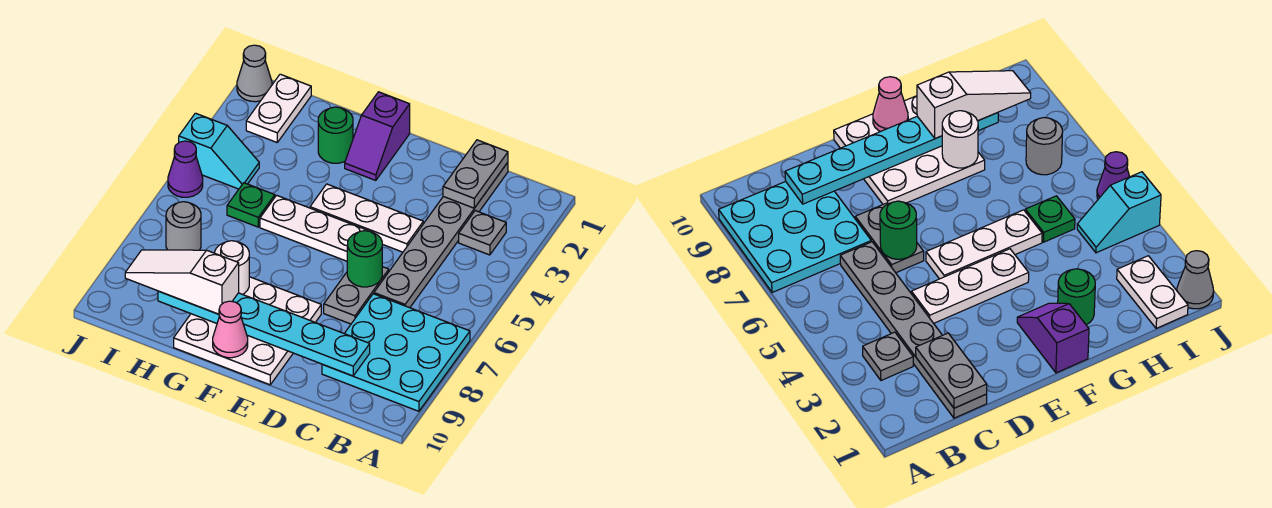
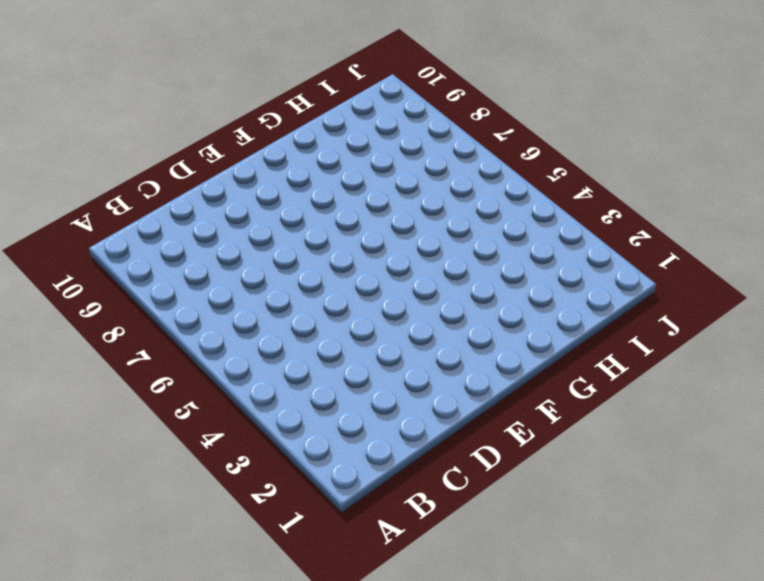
none -> cyan 3x3 plate [322,294,470,411]
none -> grey 1x1 plate [459,211,506,255]
none -> grey 1x6 plate [374,163,508,308]

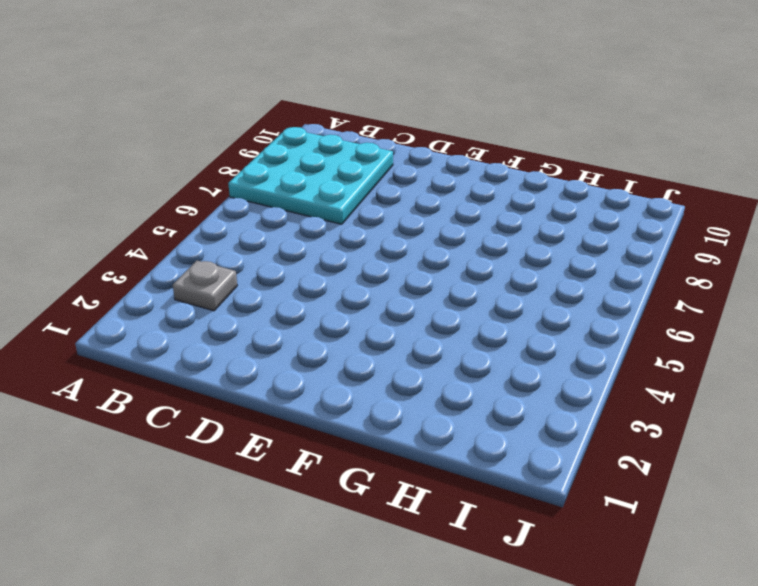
none -> grey 1x6 plate [374,163,508,308]
none -> white 1x3 plate [310,184,423,252]
none -> grey 1x2 plate [324,267,389,324]

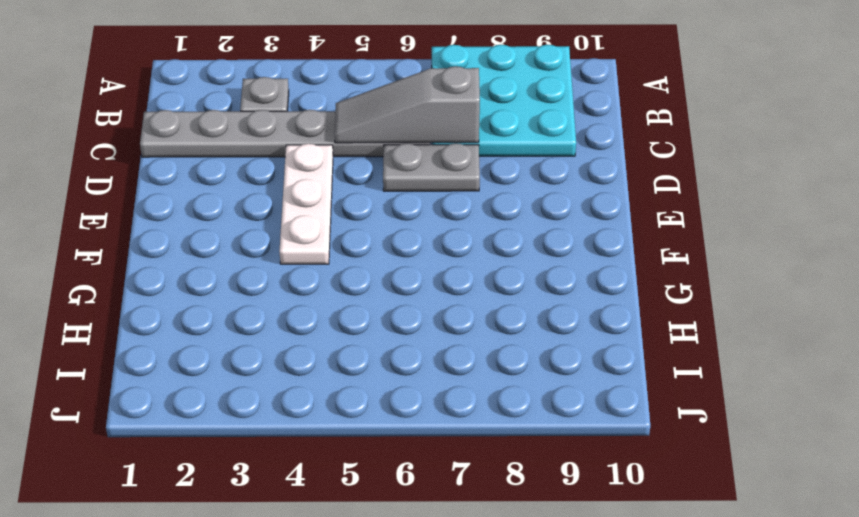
grey 1x3 slope [335,66,480,143] -> none
none -> white 1x3 plate [260,195,368,261]
none -> white 3x3 plate [174,277,321,385]
none -> purple 1x2 slope [345,92,410,181]

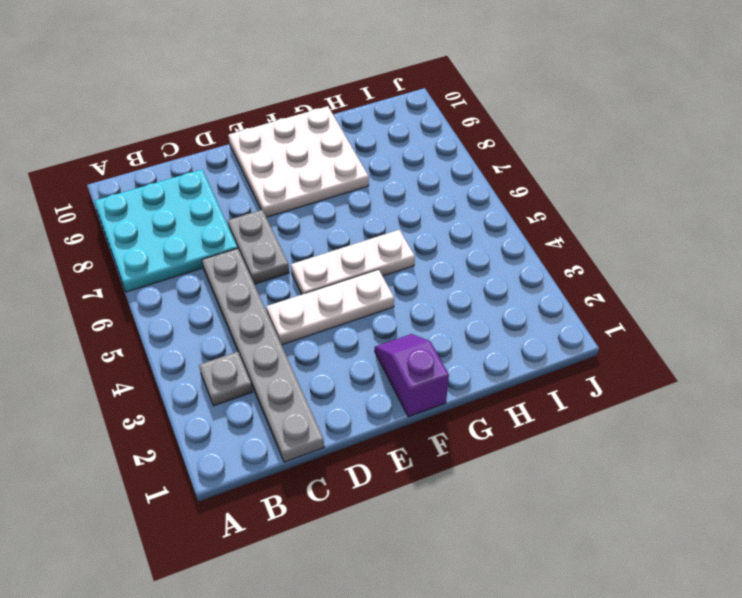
none -> green 1x1 round brick [318,107,353,163]
none -> green 1x1 plate [227,183,275,227]
none -> white 1x2 plate [246,74,311,142]

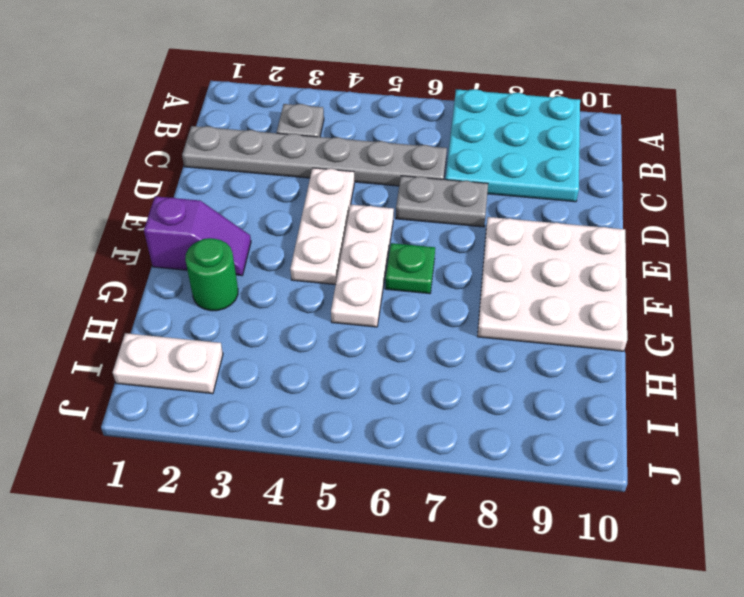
green 1x1 plate [385,243,435,294] -> green 1x1 plate moved to [227,183,275,227]
none -> cyan 1x2 slope [179,113,259,189]
none -> grey 1x1 round brick [166,202,201,250]
none -> grey 1x1 cone [237,45,272,102]

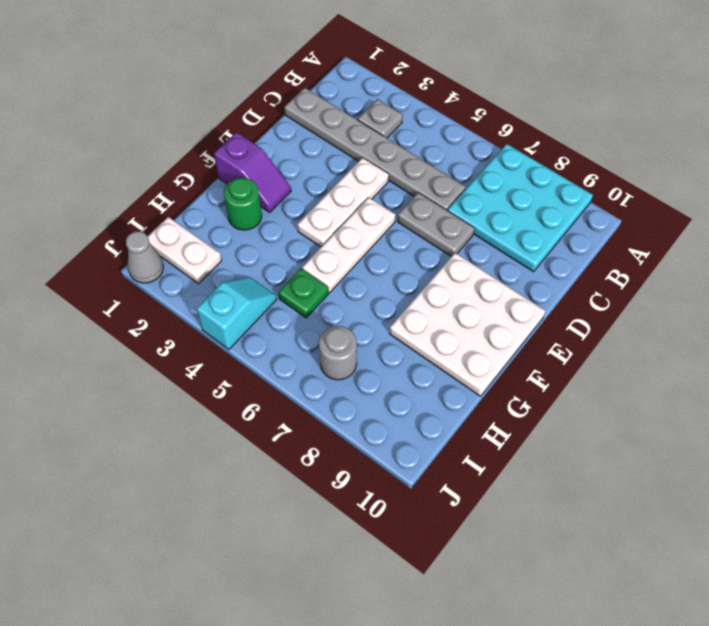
none -> purple 1x1 cone [168,141,203,197]
none -> grey 1x2 plate [443,140,508,208]
none -> cyan 1x6 plate [158,291,370,376]

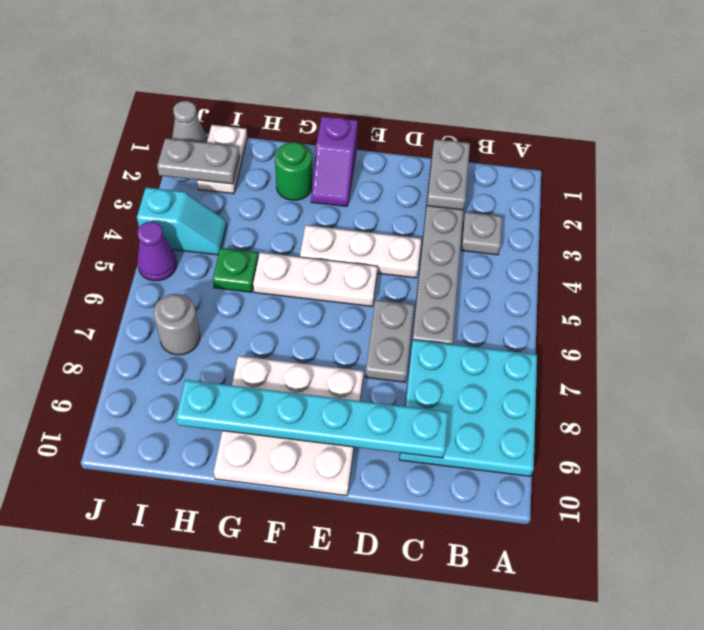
grey 1x2 plate [157,138,240,184] -> none
none -> green 1x1 round brick [347,231,382,287]
none -> pink 1x1 cone [213,301,248,358]
none -> white 1x1 round brick [215,241,249,294]

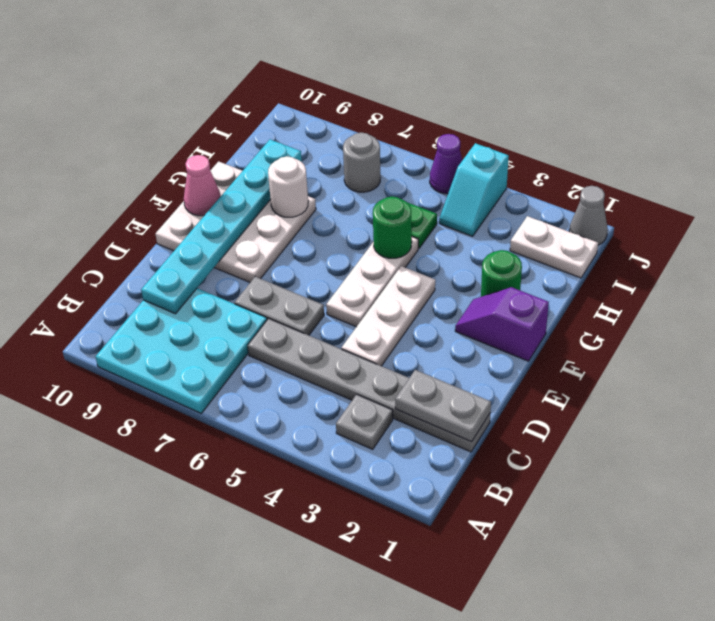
green 1x1 round brick [373,197,412,258] -> green 1x1 round brick moved to [347,231,382,287]
none -> white 1x3 slope [125,250,239,314]

